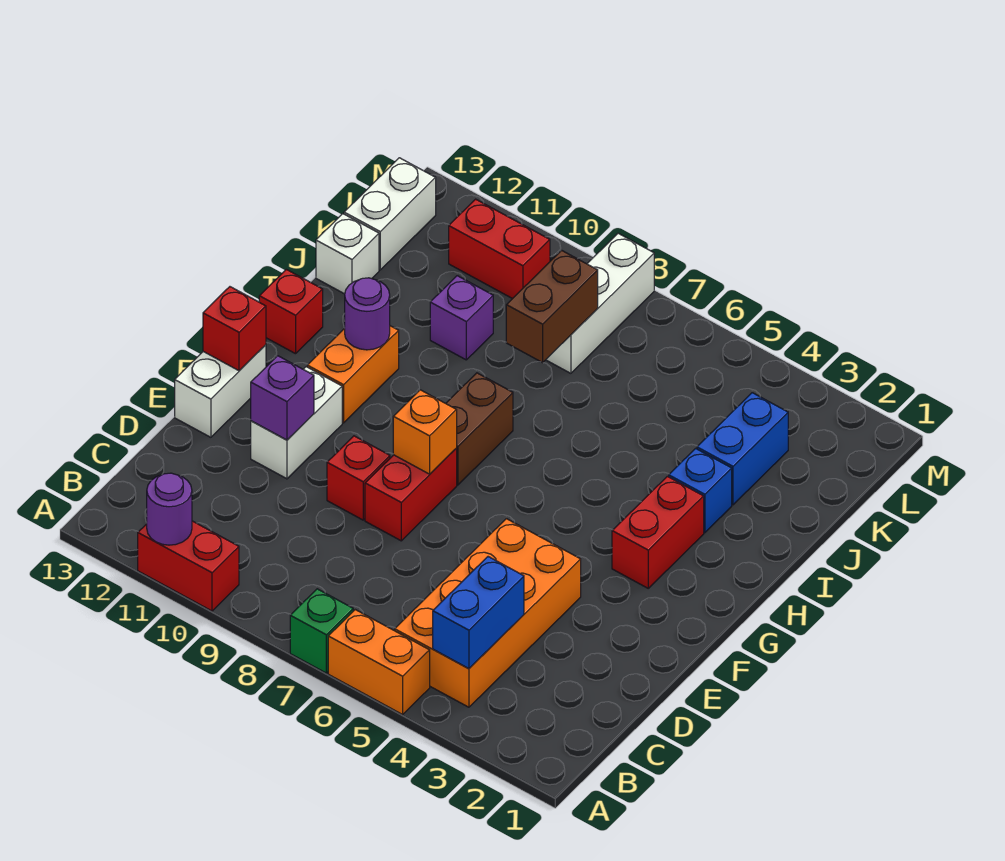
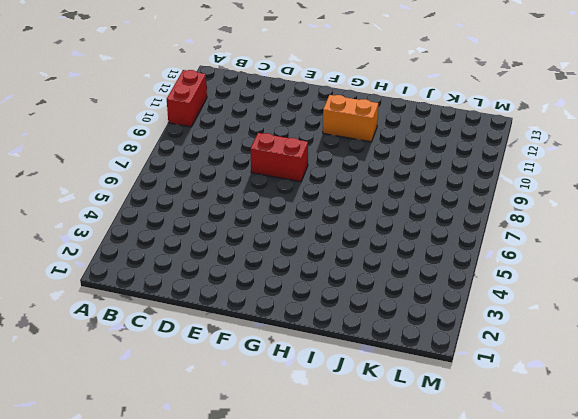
none -> orange 1x2 brick [328,610,430,714]
none -> green 1x1 brick [290,589,353,673]
none -> orange 2x4 brick [395,519,581,707]

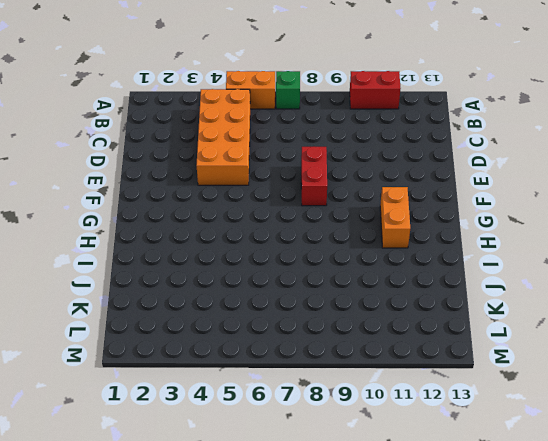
none -> red 1x1 brick [327,436,390,520]
none -> white 1x2 brick [251,367,342,479]
none -> white 1x2 brick [175,345,266,437]

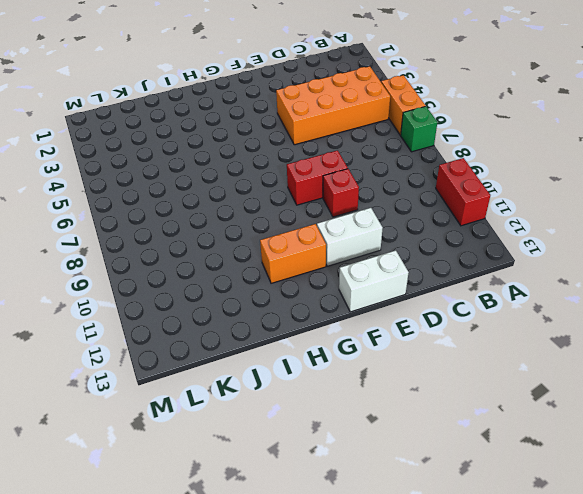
none -> red 1x2 brick [612,476,704,588]
none -> brown 1x2 brick [446,373,513,485]
none -> red 1x1 brick [259,269,323,354]

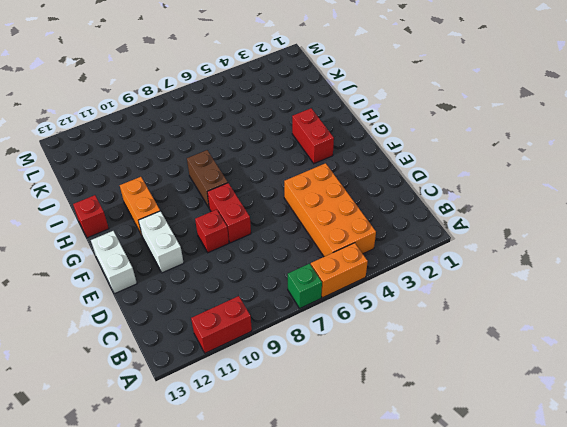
none -> blue 1x1 brick [669,448,732,533]
none -> blue 1x2 brick [697,393,788,505]
none -> purple 1x1 brick [430,276,493,360]

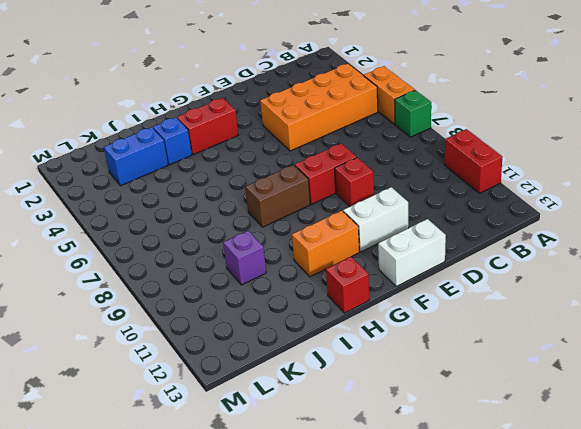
none -> white 1x1 brick [316,214,379,294]
none -> white 1x3 brick [546,233,654,373]
none -> white 1x2 brick [344,158,436,270]

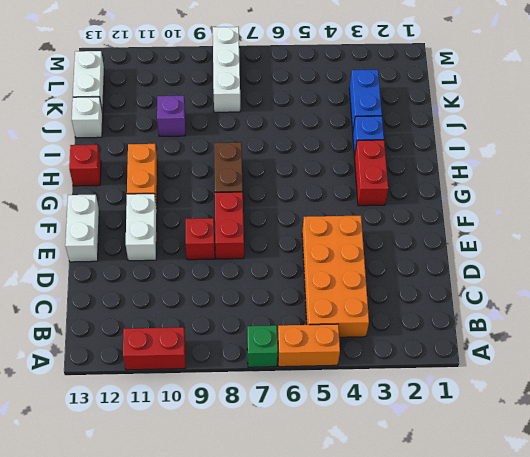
none -> red 1x2 brick [449,199,550,299]
none -> purple 1x1 round brick [147,473,192,545]
none -> blue 1x2 brick [433,557,524,669]

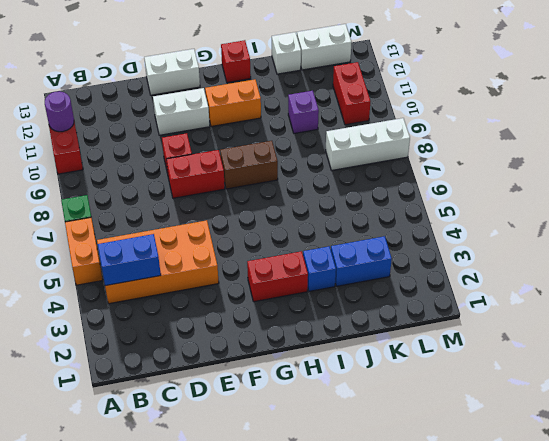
none -> purple 1x1 brick [251,356,314,440]
none -> orange 1x1 brick [393,390,457,474]
none -> red 1x1 brick [203,287,266,371]

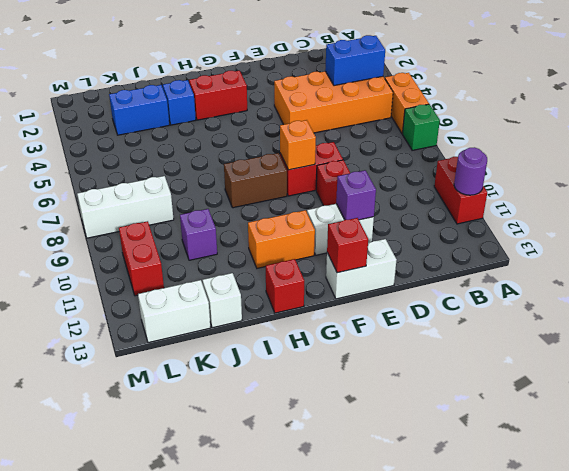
none -> purple 1x1 round brick [345,278,390,350]
none -> brown 1x2 brick [506,250,598,363]

